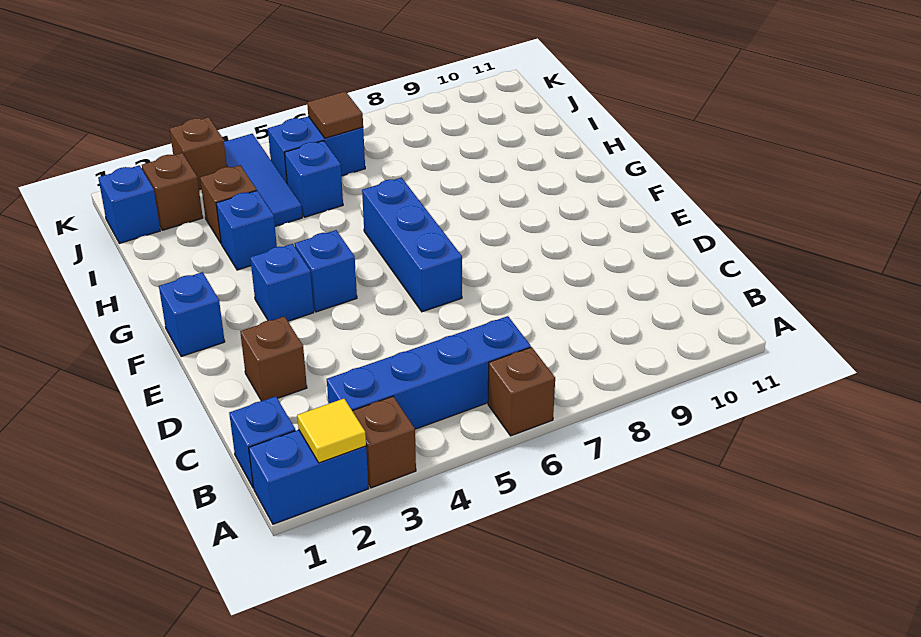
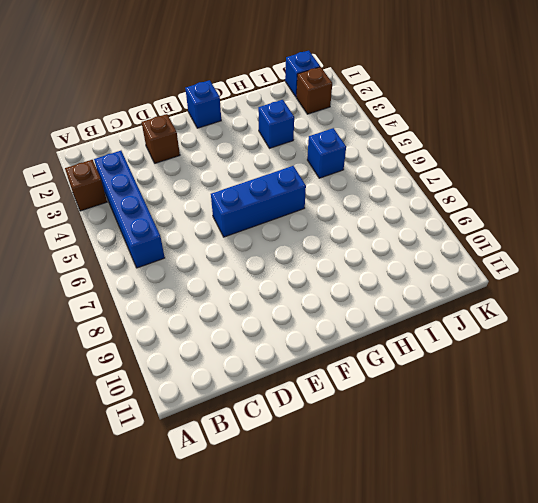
none -> blue 1x2 brick [249,430,368,524]
none -> brown 1x1 brick [488,347,555,436]
none -> blue 1x1 brick [229,396,295,488]

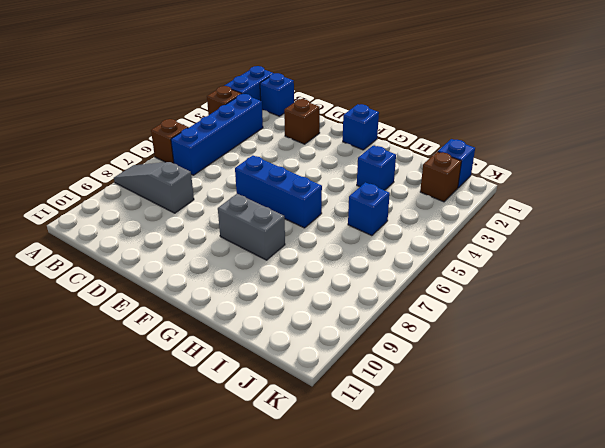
grey 1x3 slope [114,162,194,213] -> none
grey 1x2 brick [218,194,285,260] -> none
none -> blue 1x1 brick [250,244,314,321]
none -> blue 1x1 brick [295,230,357,312]
none -> brown 1x1 brick [200,165,257,243]

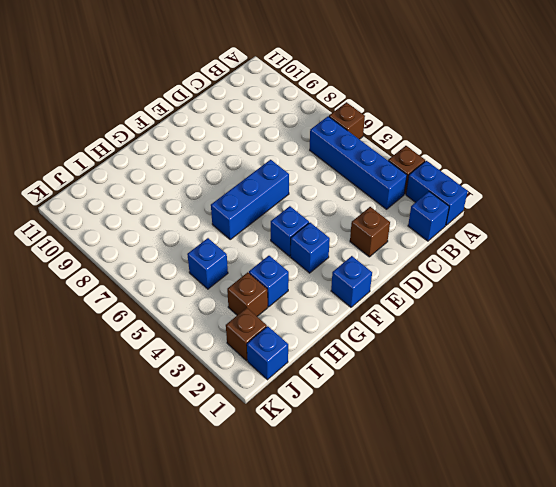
none -> blue 1x3 tile [224,134,302,226]
none -> blue 1x2 brick [268,116,365,183]
none -> brown 1x1 brick [170,117,227,190]

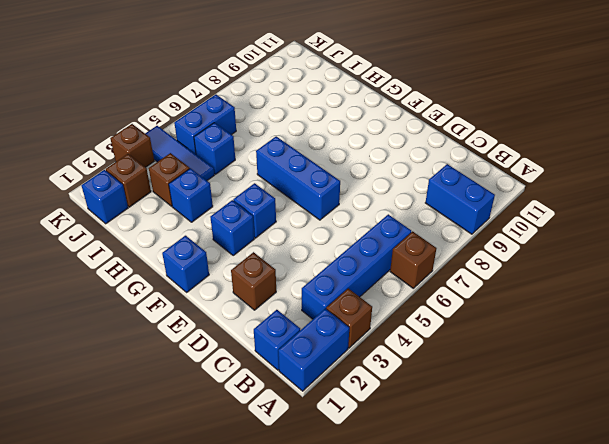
blue 1x2 brick [425,164,495,234] -> none
none -> yellow 1x1 tile [297,399,366,463]
none -> brown 1x1 tile [307,91,363,138]

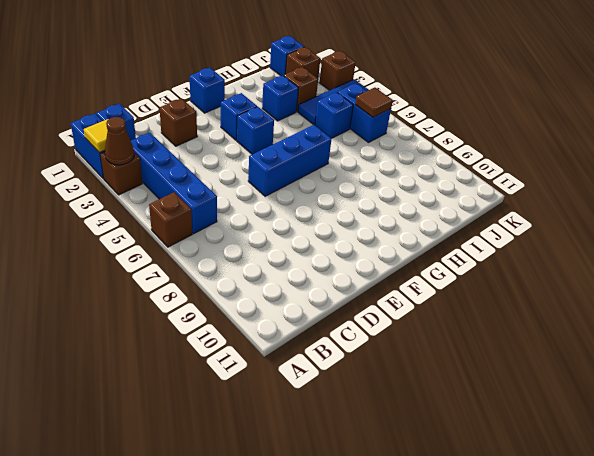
brown 1x1 cone [105,117,134,165] -> none

